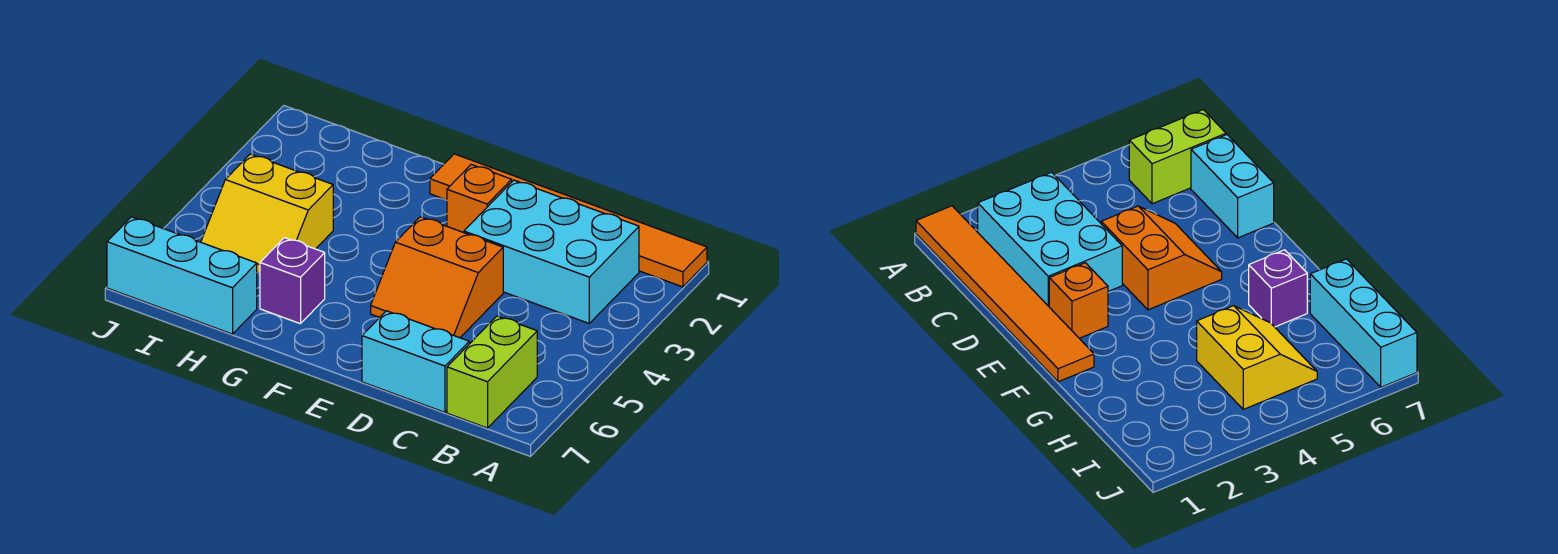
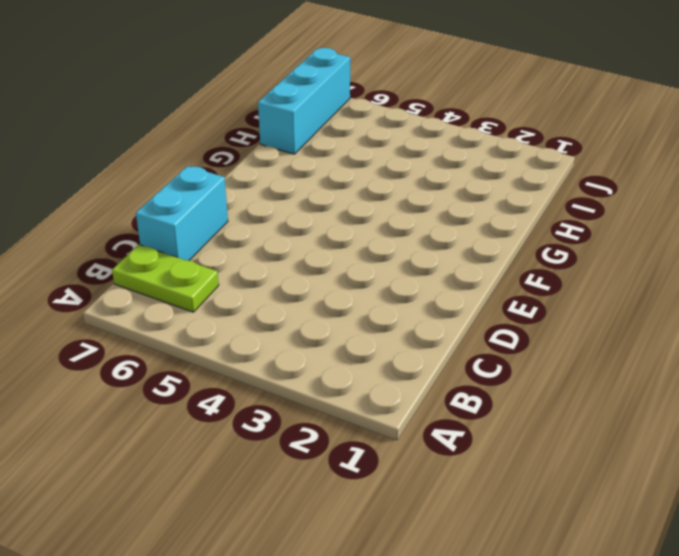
lime 1x2 plate [112,245,219,312] -> lime 1x2 brick [447,316,537,428]
none -> orange 1x6 tile [430,154,707,287]
none -> cyan 2x3 brick [464,180,639,323]

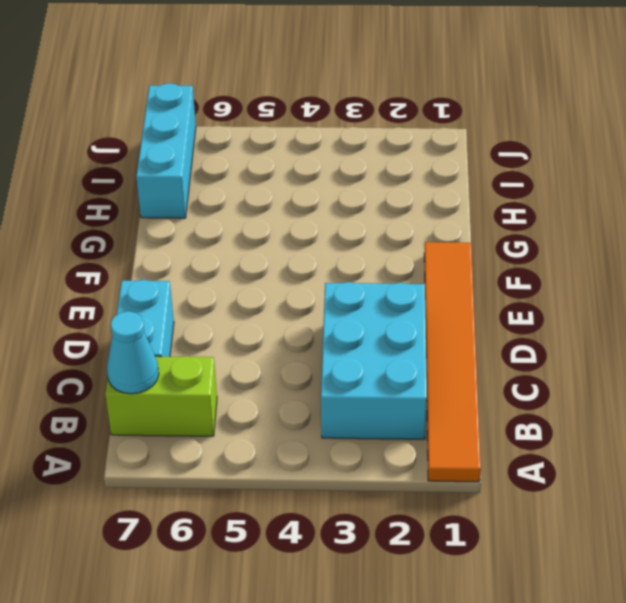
cyan 1x1 cone [107,311,159,394] -> none
none -> orange 2x2 slope [371,217,503,338]
none -> orange 1x1 brick [447,164,512,233]

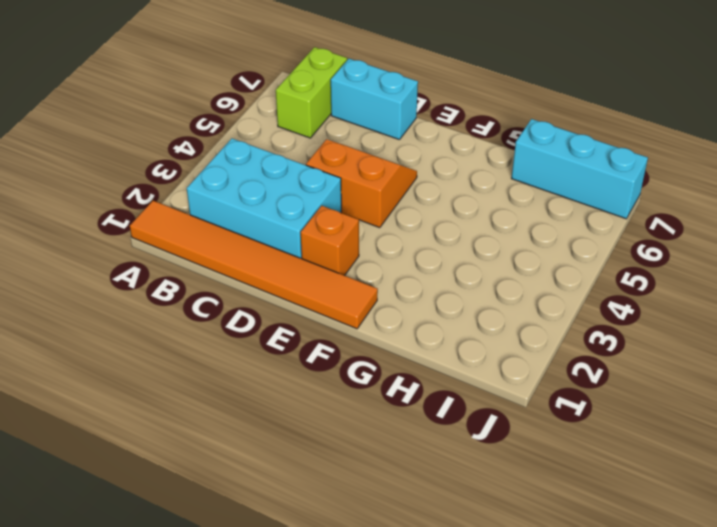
none -> purple 1x1 brick [260,238,325,324]
none -> yellow 2x2 slope [201,154,333,273]

